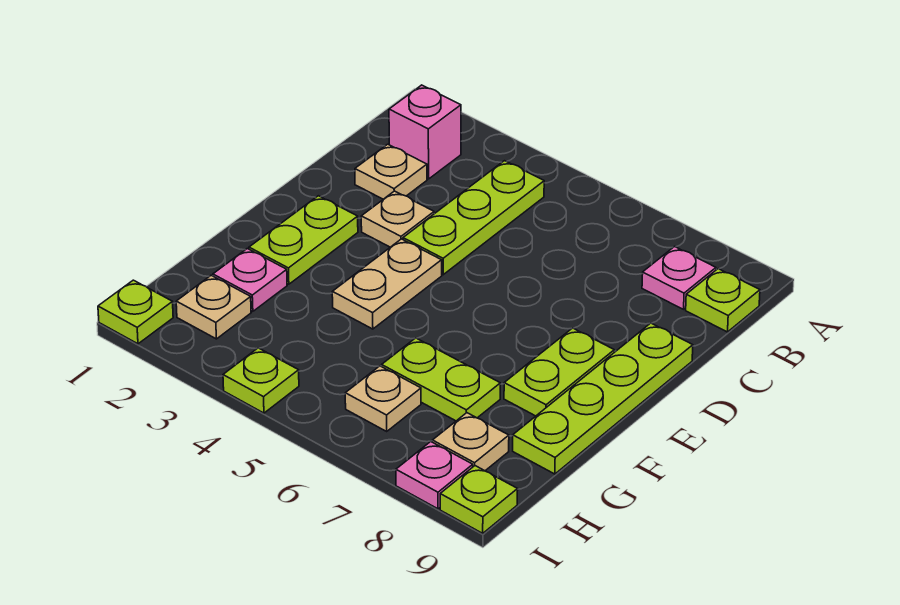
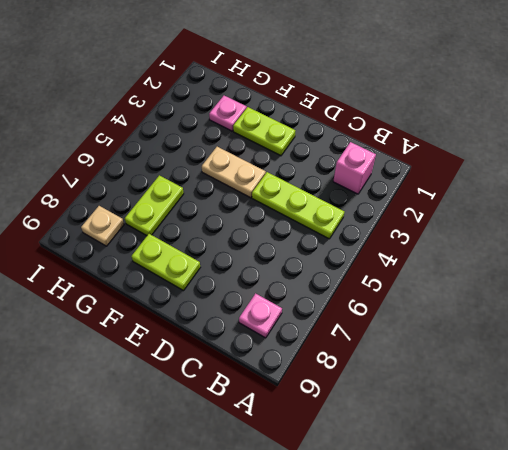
none -> lime 1x1 plate [686,269,760,332]
none -> tan 1x1 plate [355,144,427,199]
none -> tan 1x1 plate [361,191,434,247]

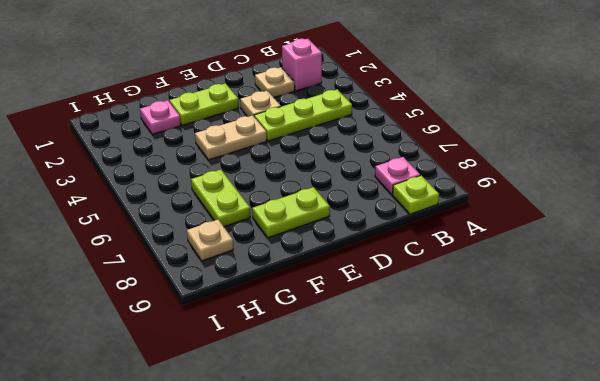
none -> lime 1x4 plate [513,323,693,474]
none -> tan 1x1 plate [176,275,251,339]
none -> tan 1x1 plate [345,366,421,431]

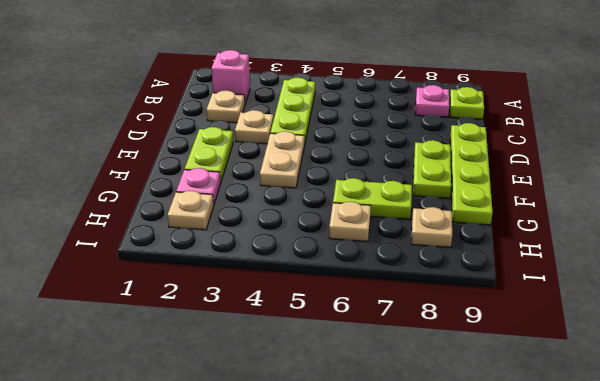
none -> lime 1x1 plate [98,280,173,344]
none -> lime 1x1 plate [223,348,299,413]
none -> pink 1x1 plate [396,442,473,509]

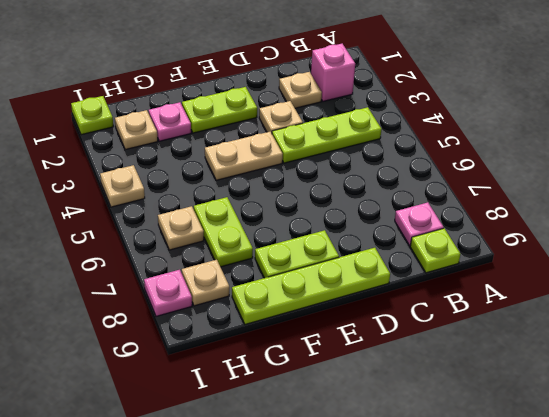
tan 1x1 plate [100,165,145,207] -> lime 1x1 plate [223,348,299,413]
none -> lime 1x1 plate [440,466,518,533]

